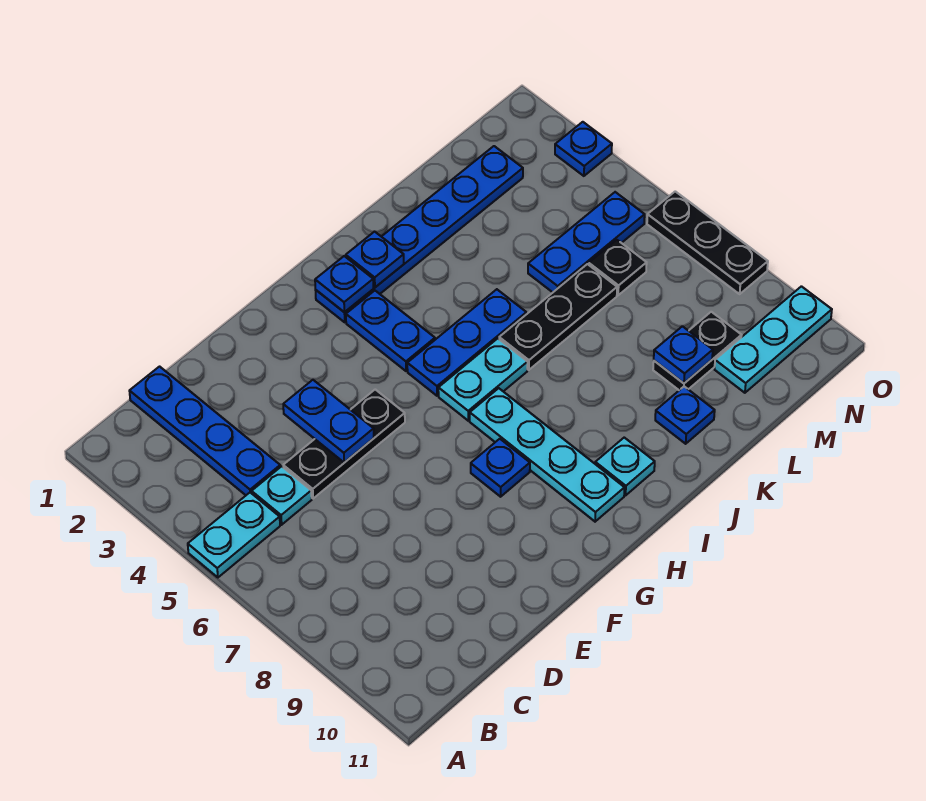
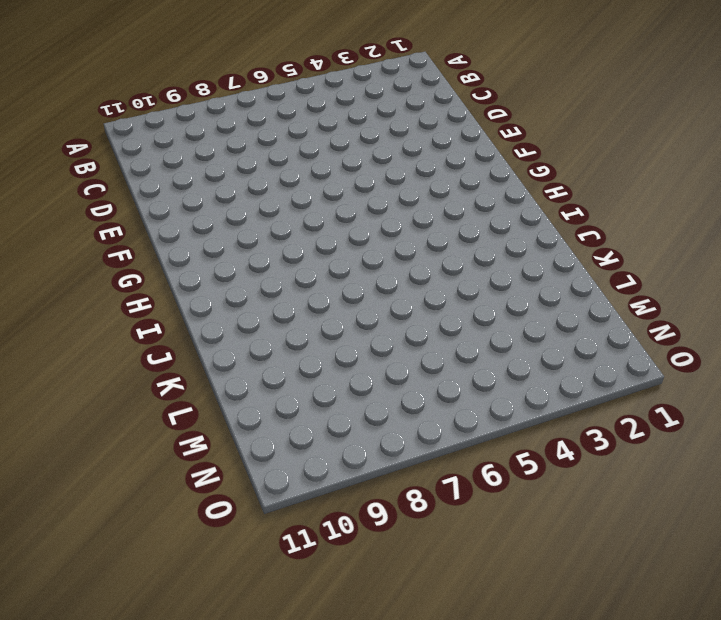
none -> cyan 1x2 plate [188,493,280,577]
none -> blue 1x4 plate [130,367,280,495]
none -> cyan 1x1 plate [252,466,312,525]

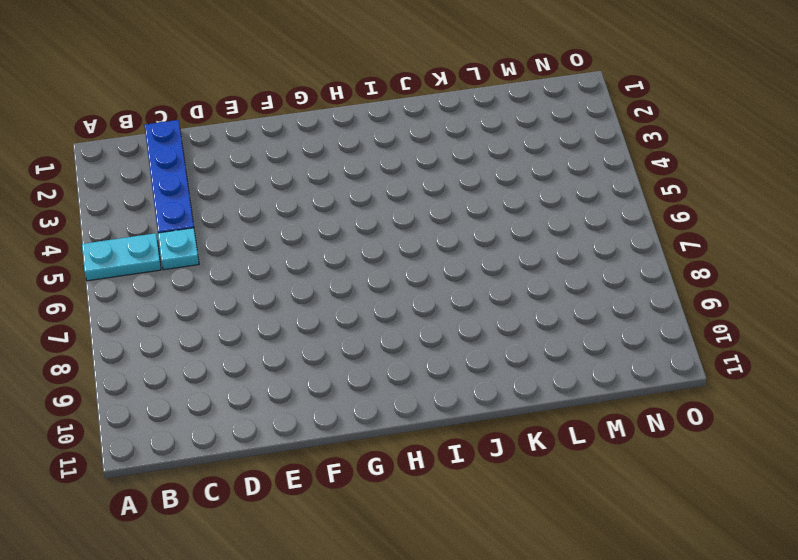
none -> black 1x3 plate [283,389,405,499]
none -> blue 1x1 plate [471,439,530,497]
none -> blue 1x6 plate [316,146,523,322]

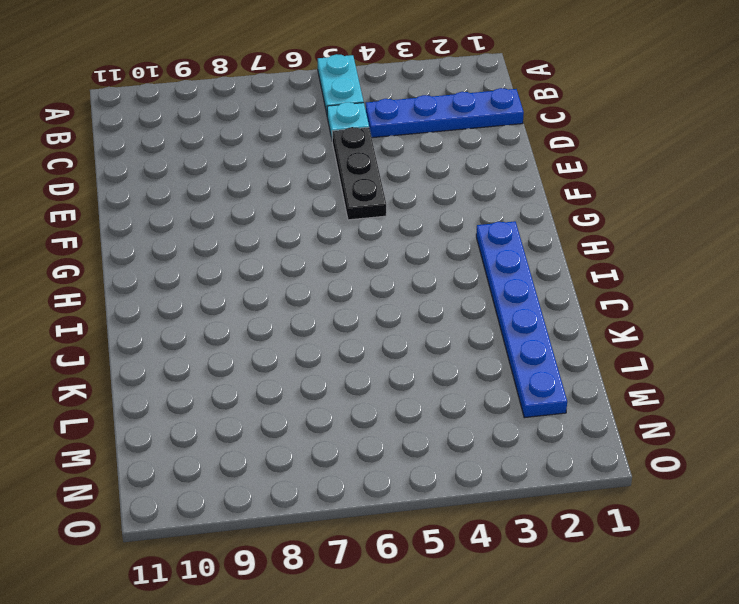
none -> blue 1x1 plate [471,439,530,497]
none -> blue 1x2 plate [346,291,435,371]
none -> blue 1x3 plate [407,289,526,396]

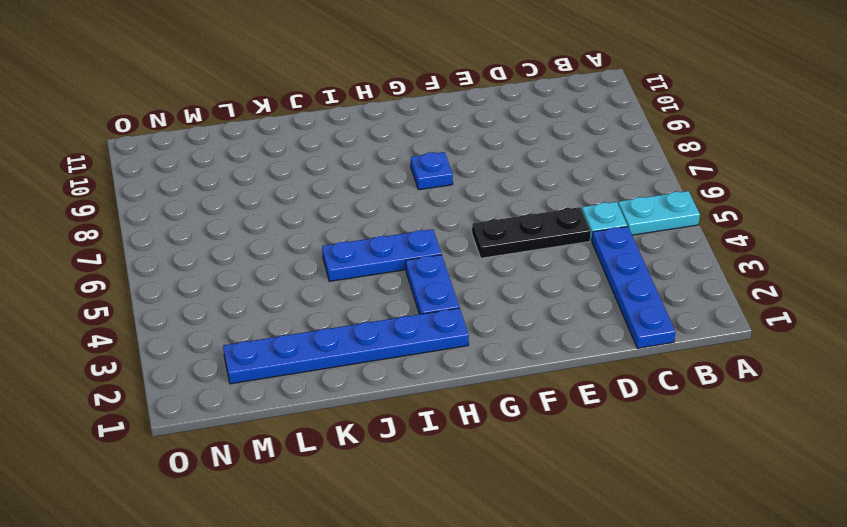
none -> cyan 1x2 plate [438,338,528,421]
none -> cyan 1x4 plate [470,388,624,522]
none -> cyan 1x1 plate [595,438,655,495]

